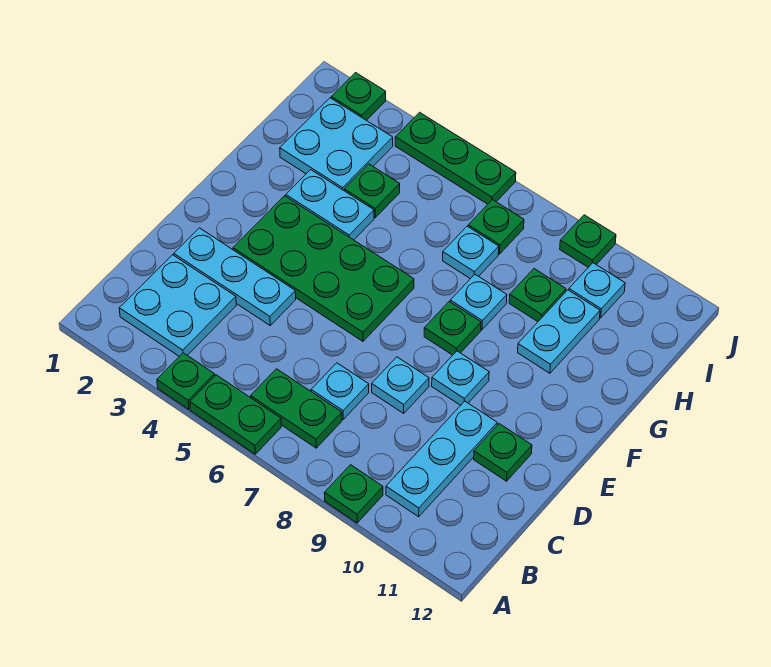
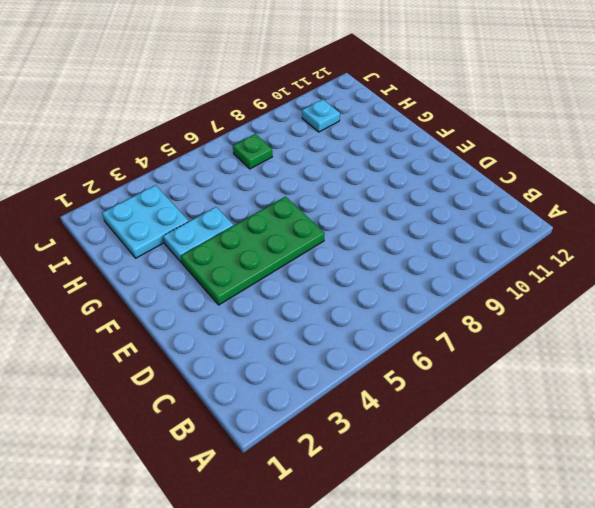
none -> green 1x1 plate [157,353,215,409]
none -> green 1x2 plate [190,375,281,454]
none -> green 1x1 plate [324,465,383,523]

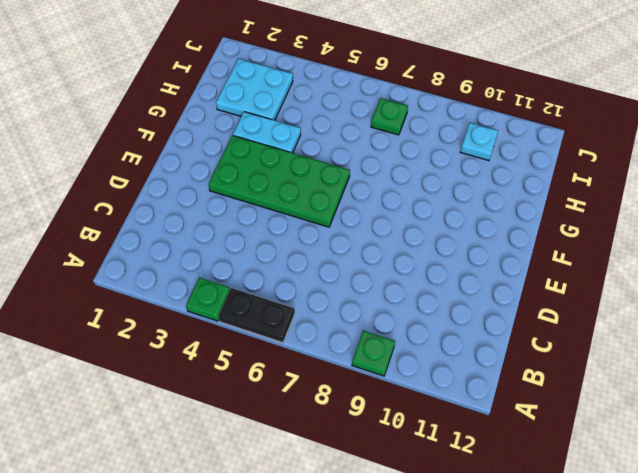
black 1x2 plate [218,288,295,343] -> green 1x2 plate [190,375,281,454]
none -> cyan 2x2 plate [119,255,236,356]
none -> green 1x2 plate [251,369,342,448]
none -> cyan 1x3 plate [386,401,497,517]

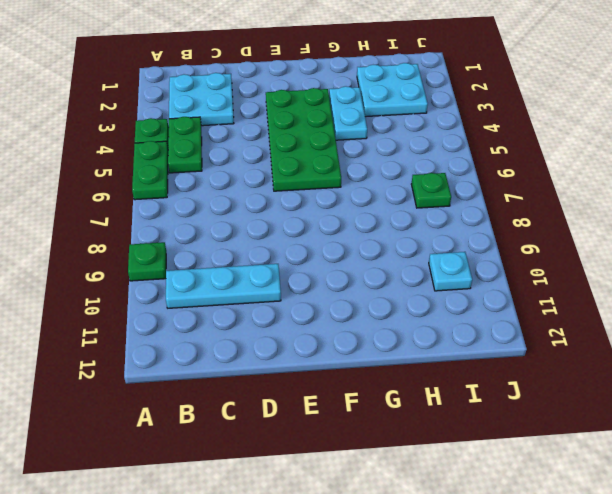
green 1x2 plate [168,117,202,173] -> green 1x2 plate moved to [251,369,342,448]
none -> cyan 1x1 plate [311,363,369,419]
none -> cyan 1x3 plate [174,228,296,325]
none -> cyan 1x1 plate [372,357,429,413]

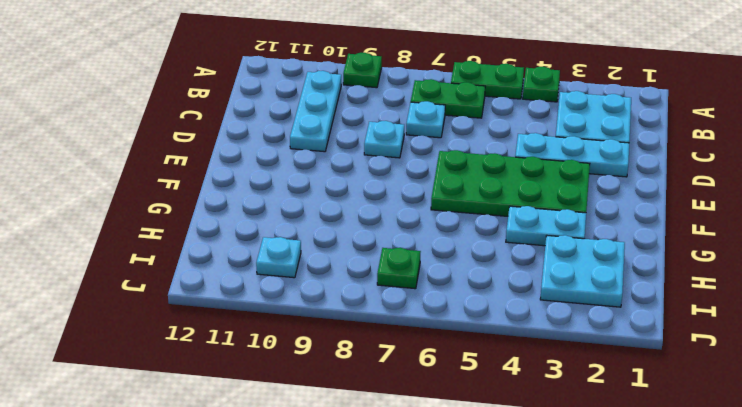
none -> green 1x1 plate [474,424,532,481]
none -> cyan 1x1 plate [432,351,489,405]
none -> green 1x1 plate [424,302,481,355]

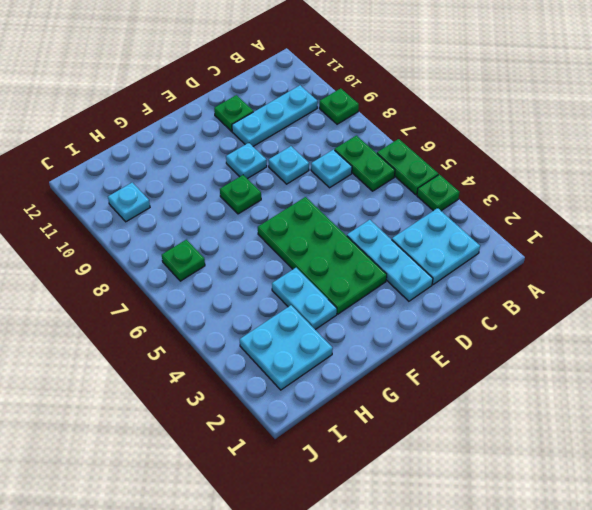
none -> cyan 1x1 plate [450,275,507,330]
none -> cyan 1x2 plate [518,290,600,373]
none -> green 1x1 plate [344,164,400,218]

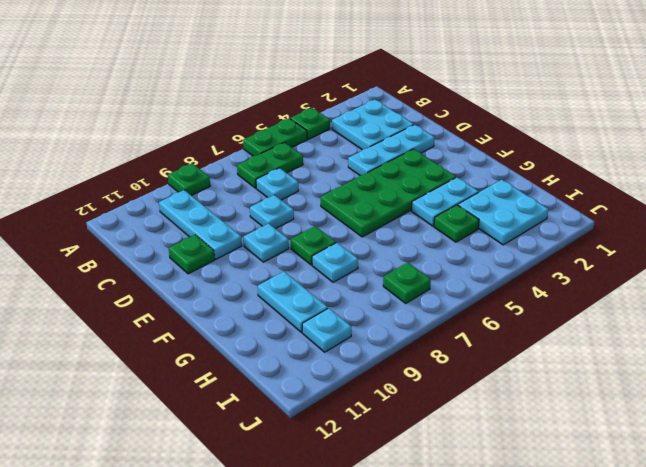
none -> cyan 1x1 plate [443,226,499,279]
none -> green 1x1 plate [509,269,566,322]
none -> green 1x1 plate [331,73,386,120]

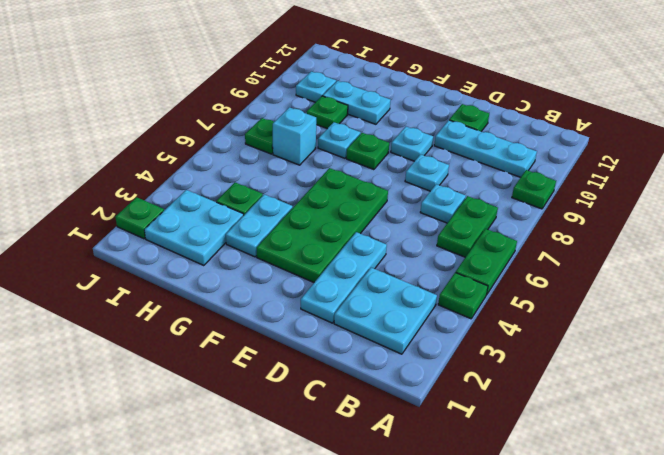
cyan 1x1 brick [273,107,316,165] -> cyan 1x1 plate [443,226,499,279]
none -> green 1x3 plate [395,112,516,204]
none -> green 1x1 plate [560,215,616,267]

